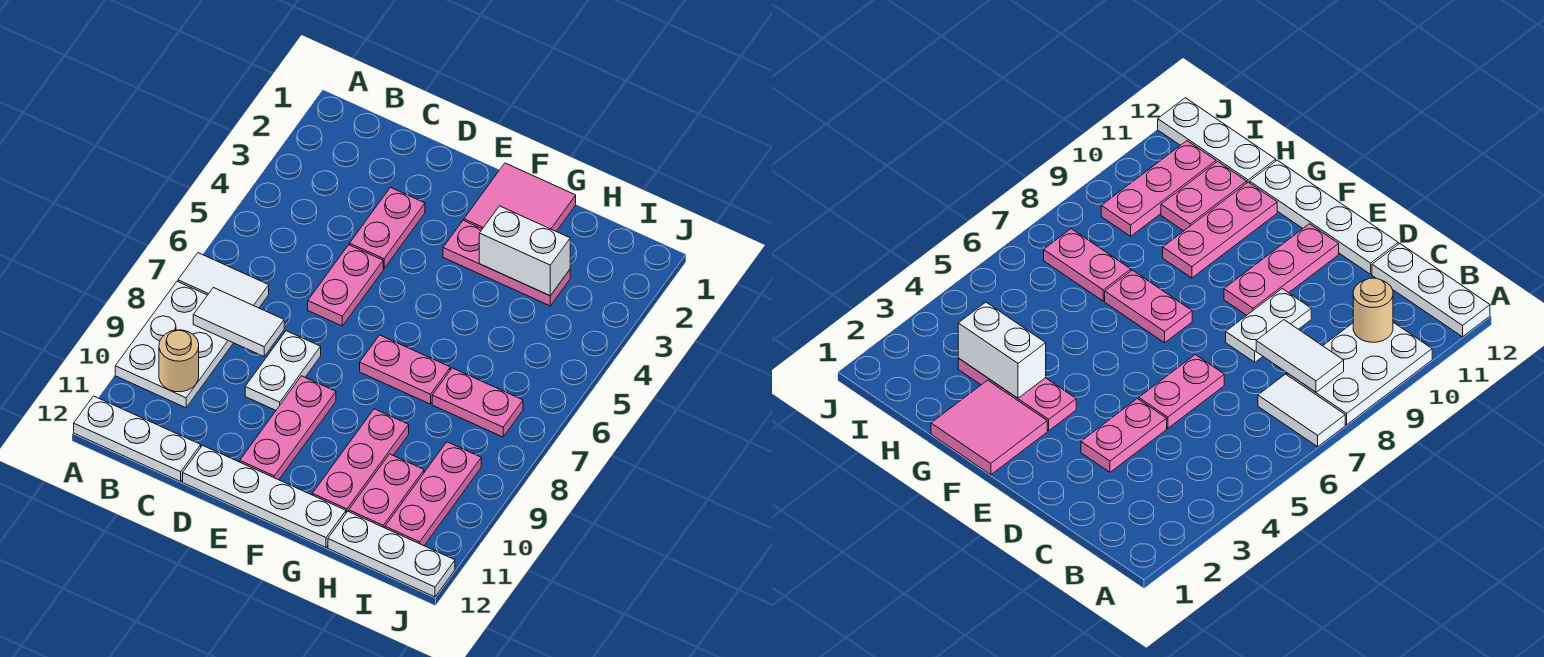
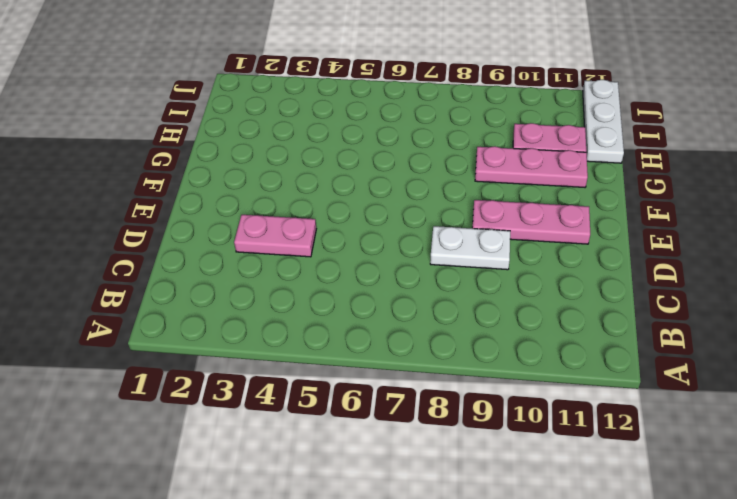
none -> white 1x2 tile [178,253,269,308]
none -> white 2x3 plate [115,281,233,408]
none -> white 1x3 plate [74,396,201,482]

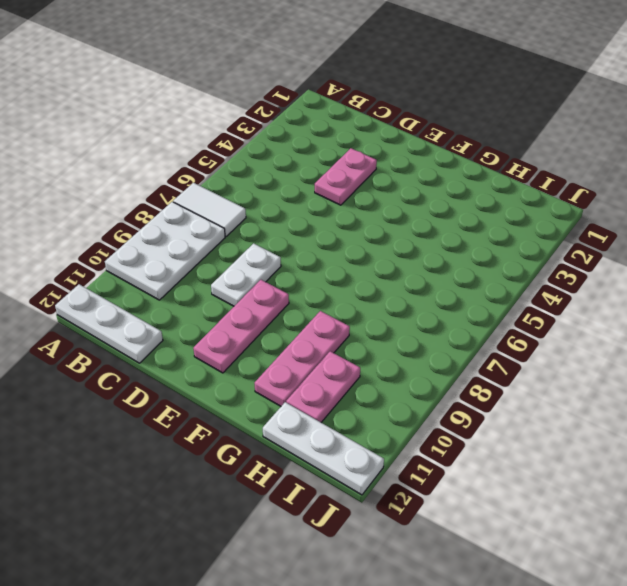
none -> pink 1x2 plate [308,245,383,326]
none -> white 1x4 plate [183,445,346,547]
none -> pink 2x2 tile [464,163,576,231]

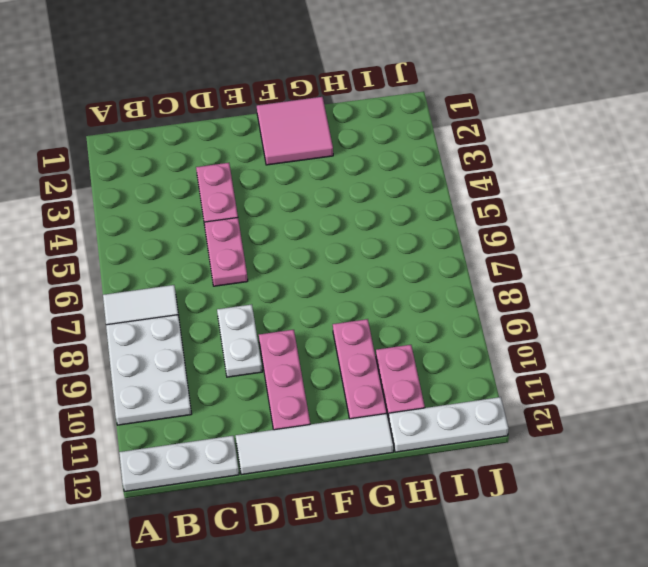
white 1x4 tile [236,414,393,475] -> white 1x4 plate [183,445,346,547]
none -> pink 1x3 plate [443,220,570,306]
none -> pink 1x2 plate [360,335,450,404]
none -> pink 1x2 plate [432,368,523,437]

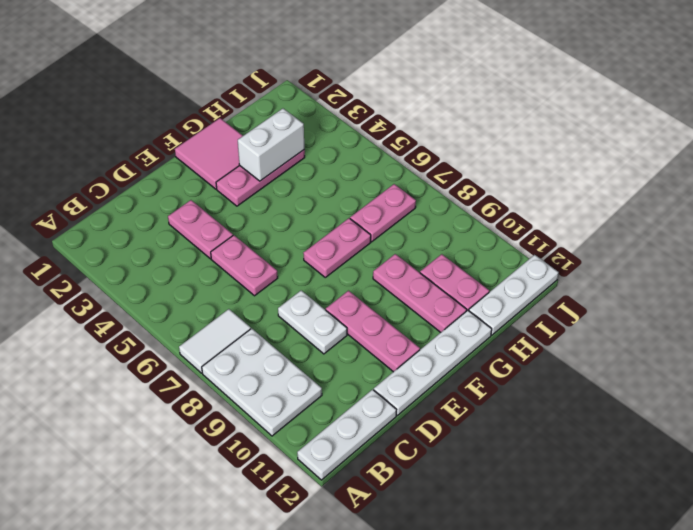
none -> pink 1x3 plate [385,442,481,546]
none -> white 1x2 tile [193,288,284,356]
none -> tan 1x1 round brick [159,330,199,392]

